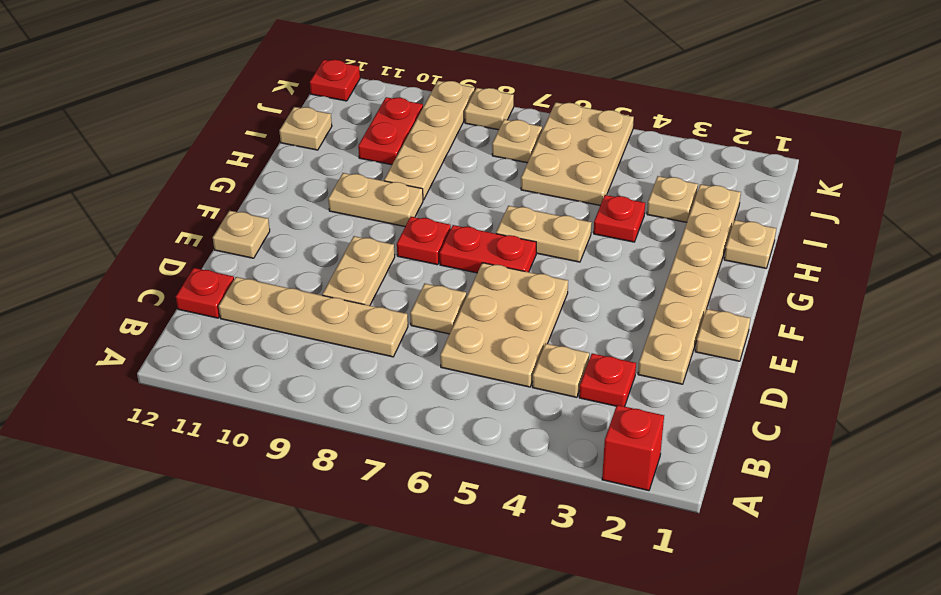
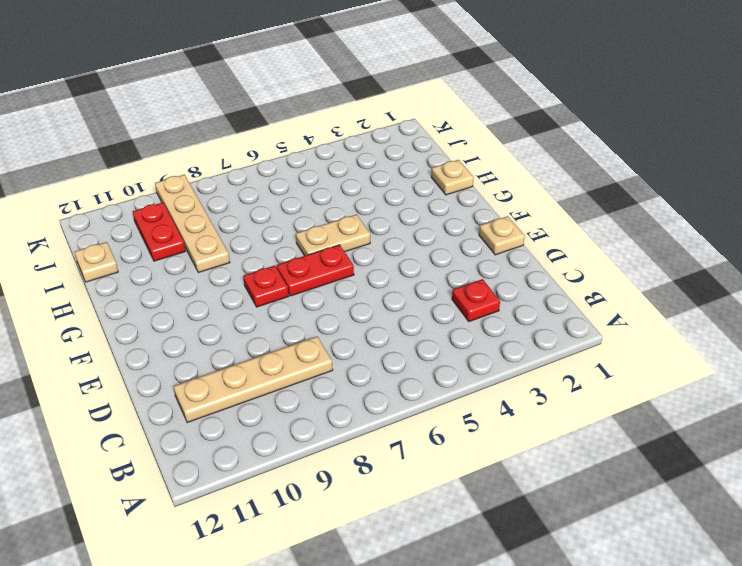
none -> red 1x1 brick [602,405,664,491]
none -> tan 1x1 plate [533,343,589,397]
none -> tan 2x3 plate [440,263,568,387]

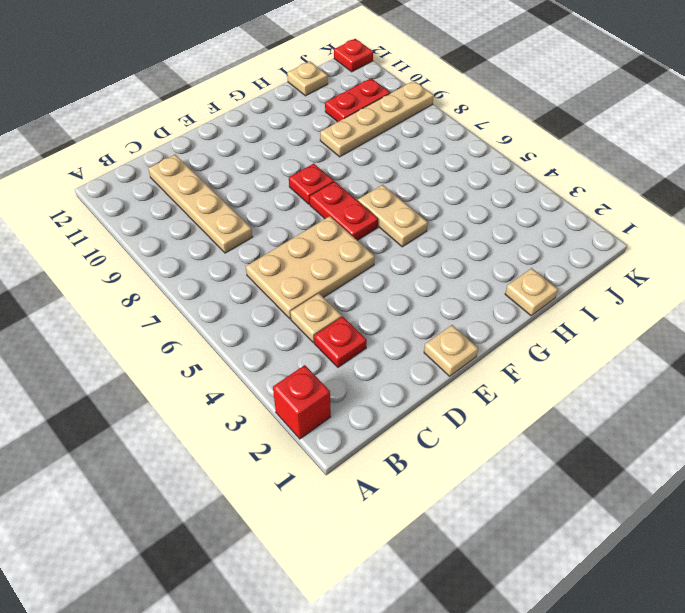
none -> red 1x1 plate [176,268,234,318]
none -> tan 1x6 plate [638,184,741,384]
none -> tan 1x1 plate [410,284,466,334]

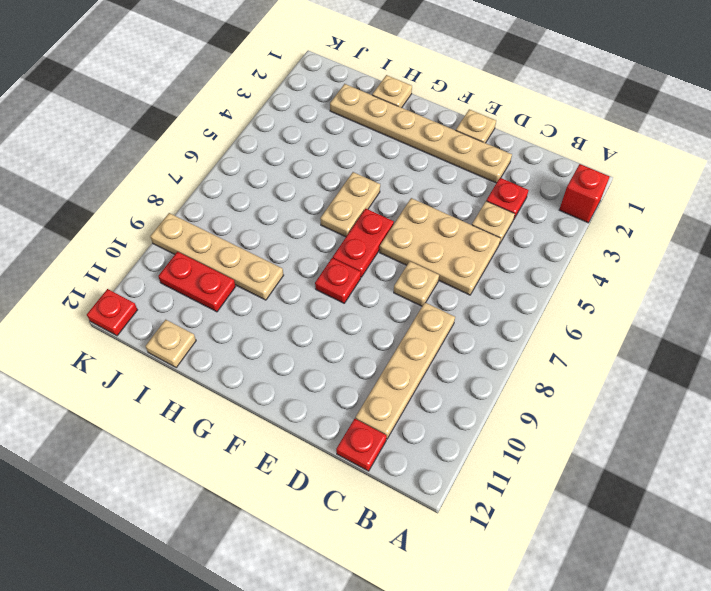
none -> tan 1x2 plate [323,236,395,306]
none -> tan 1x1 plate [213,211,270,258]
none -> tan 1x2 plate [328,173,423,227]

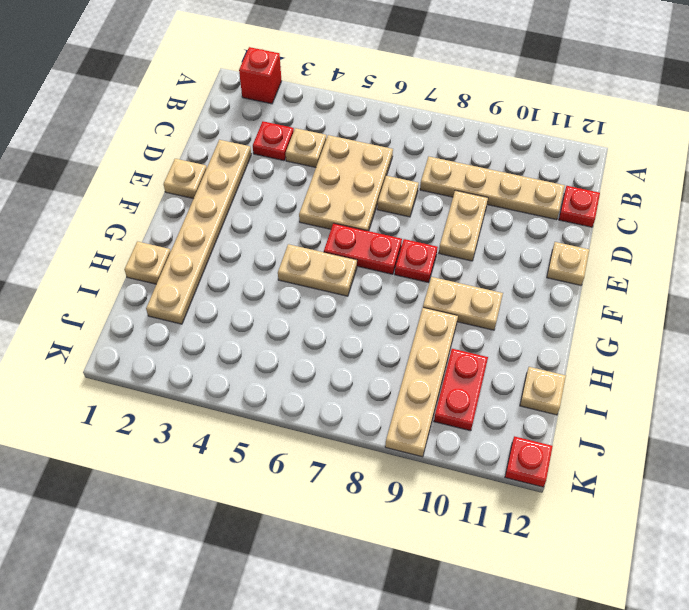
none -> red 1x1 plate [594,195,645,242]
none -> tan 1x1 plate [647,176,698,222]
none -> tan 2x3 plate [521,102,634,205]

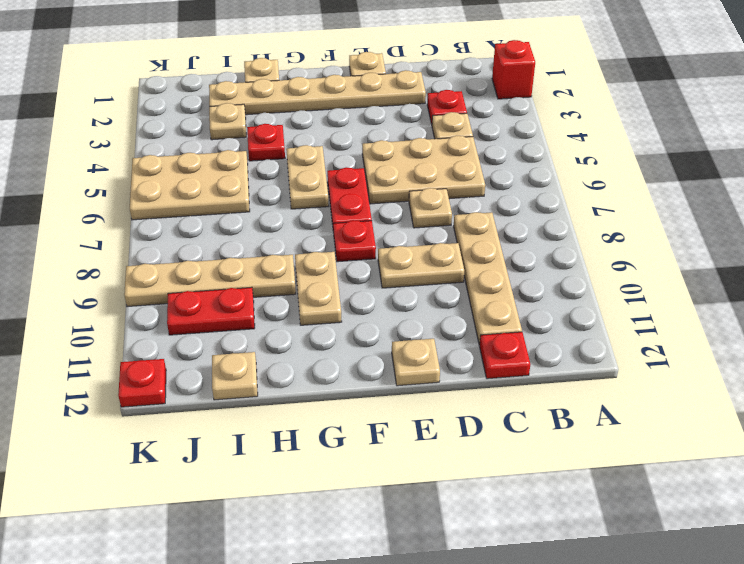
none -> tan 1x1 plate [492,119,542,163]
none -> tan 1x1 plate [465,88,514,130]

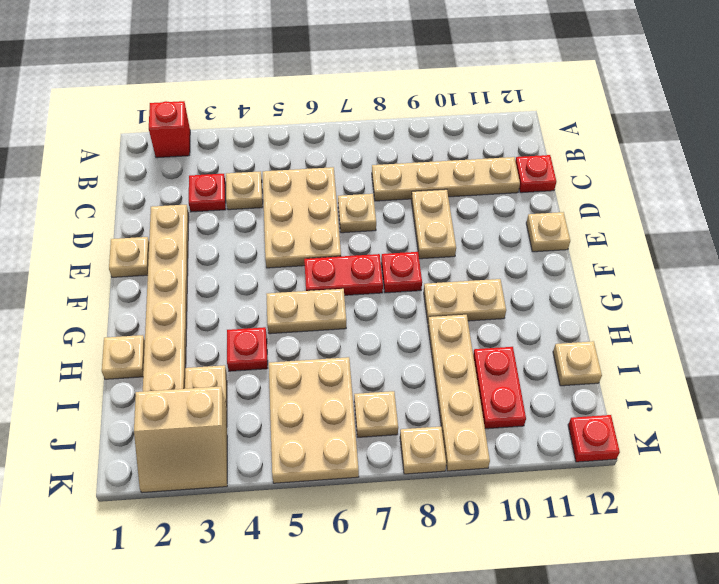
tan 2x2 slope [134,386,227,493] -> none

